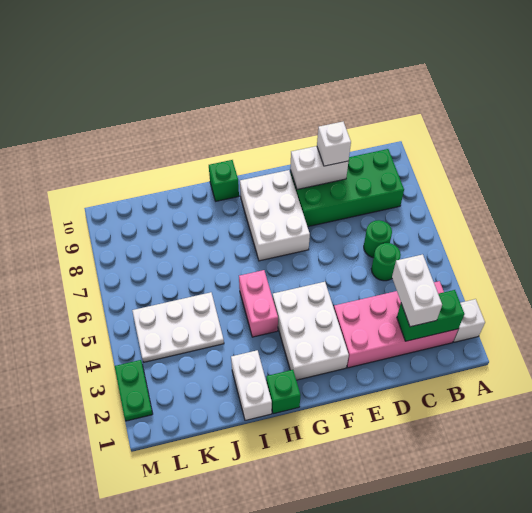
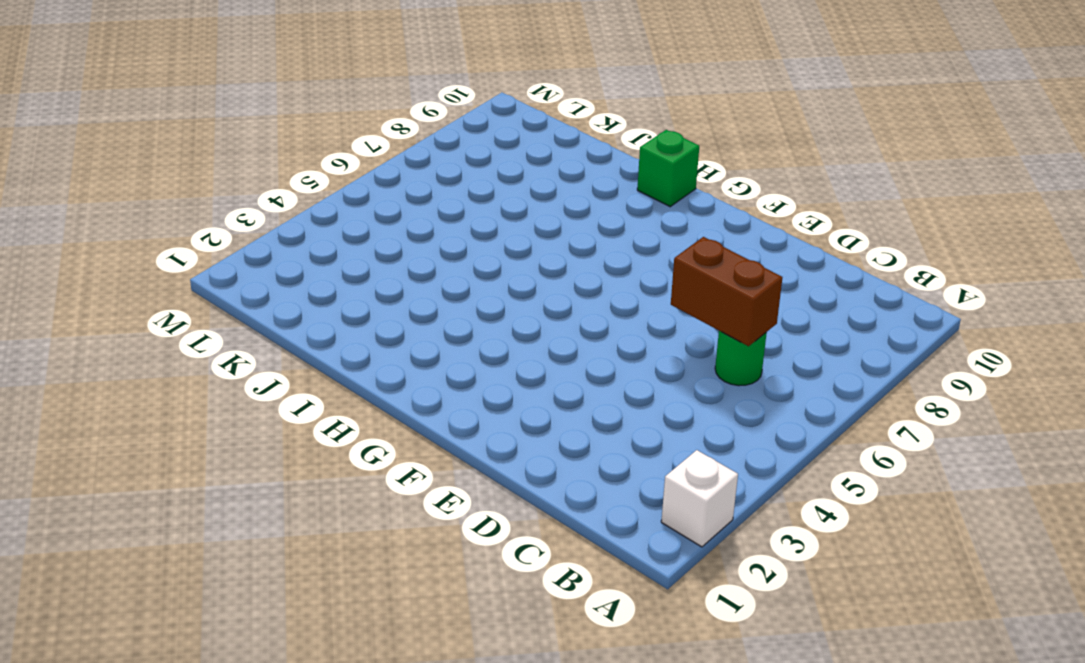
brown 1x2 brick [671,237,783,346] -> none
none -> pink 2x4 brick [334,281,458,368]
none -> green 2x4 brick [290,149,404,227]
none -> green 1x1 round brick [371,243,401,281]

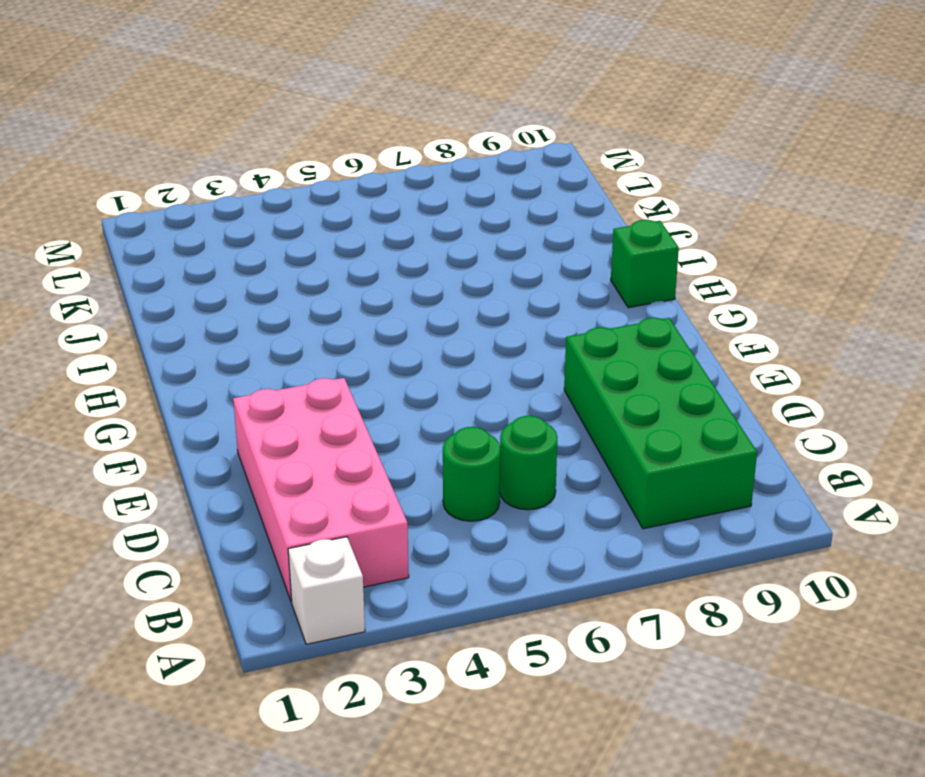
none -> white 2x3 brick [273,282,349,380]
none -> white 2x3 brick [240,170,310,261]
none -> green 1x1 brick [266,370,300,414]

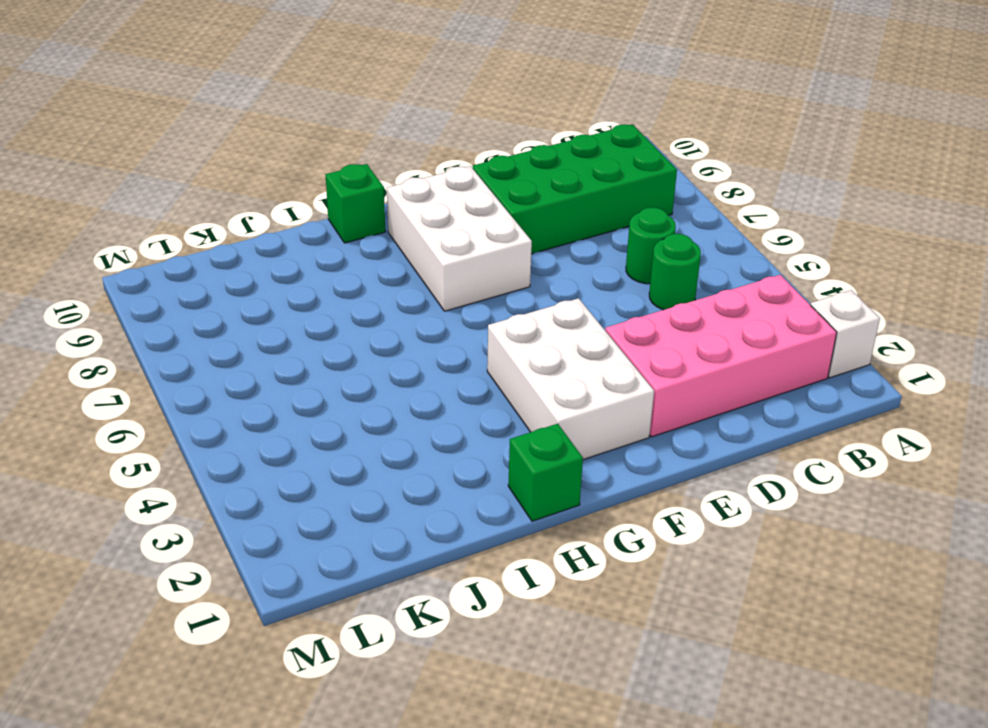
none -> pink 1x2 brick [239,270,278,337]
none -> white 1x2 brick [231,350,272,420]
none -> white 2x3 plate [132,292,224,362]

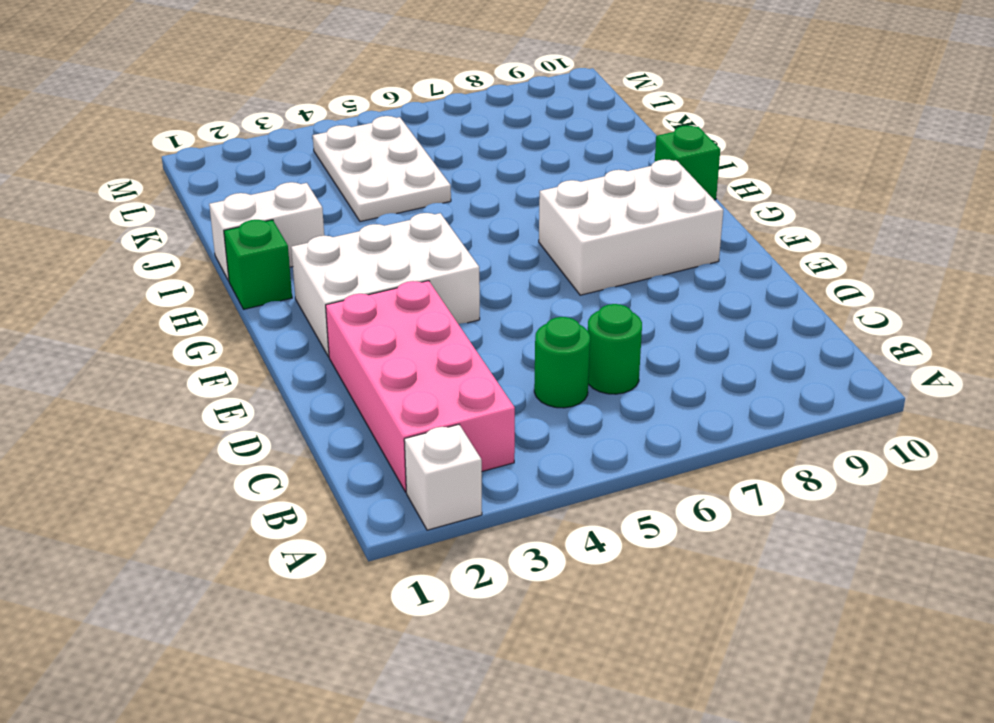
none -> green 2x4 brick [290,149,404,227]
none -> pink 1x2 brick [239,270,278,337]
none -> green 1x2 plate [115,360,153,421]

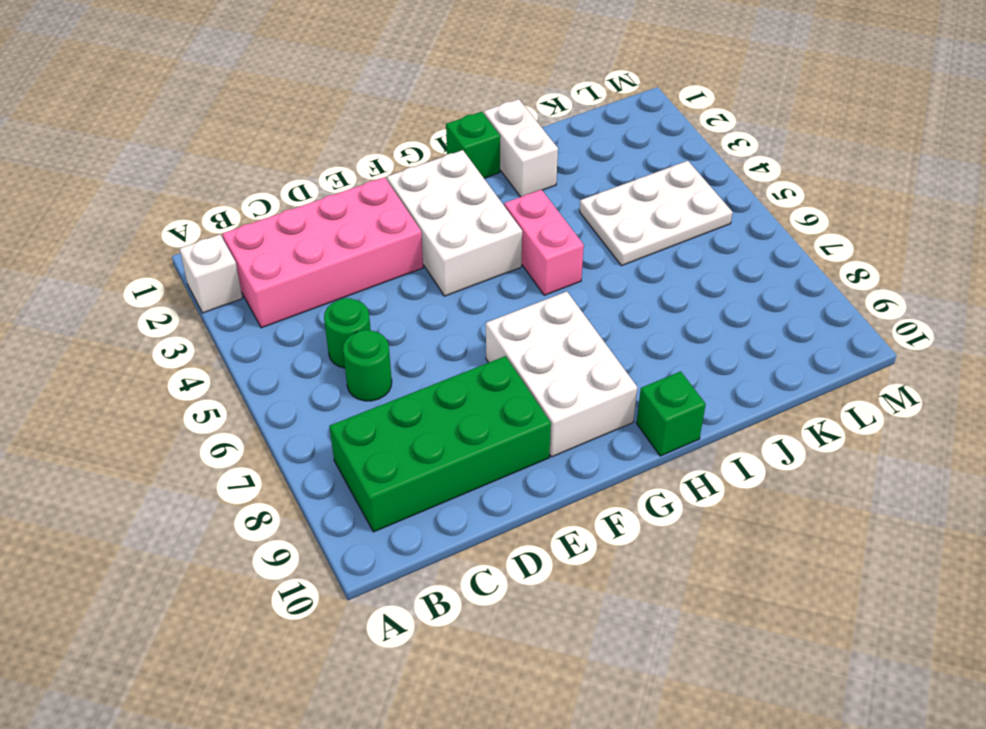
none -> green 1x2 plate [115,360,153,421]
none -> green 1x2 brick [397,290,464,341]
none -> white 1x2 brick [290,146,348,189]

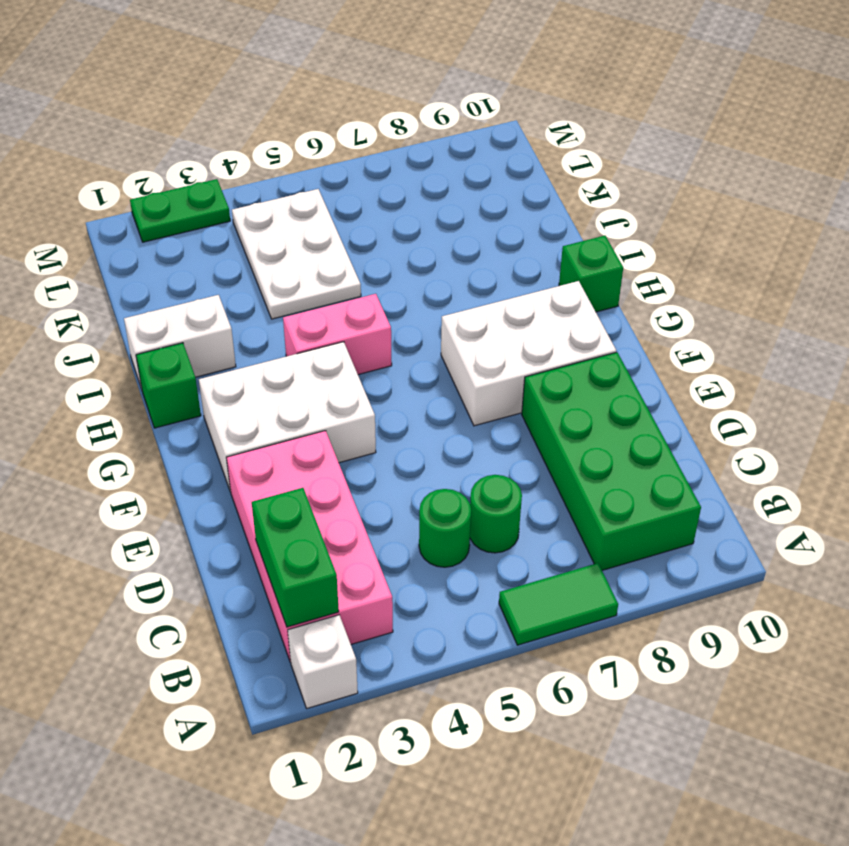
green 1x2 tile [499,563,618,645] -> none
none -> white 1x2 brick [290,146,348,189]
none -> white 1x2 brick [392,254,442,327]
none -> white 1x1 brick [317,122,351,166]

